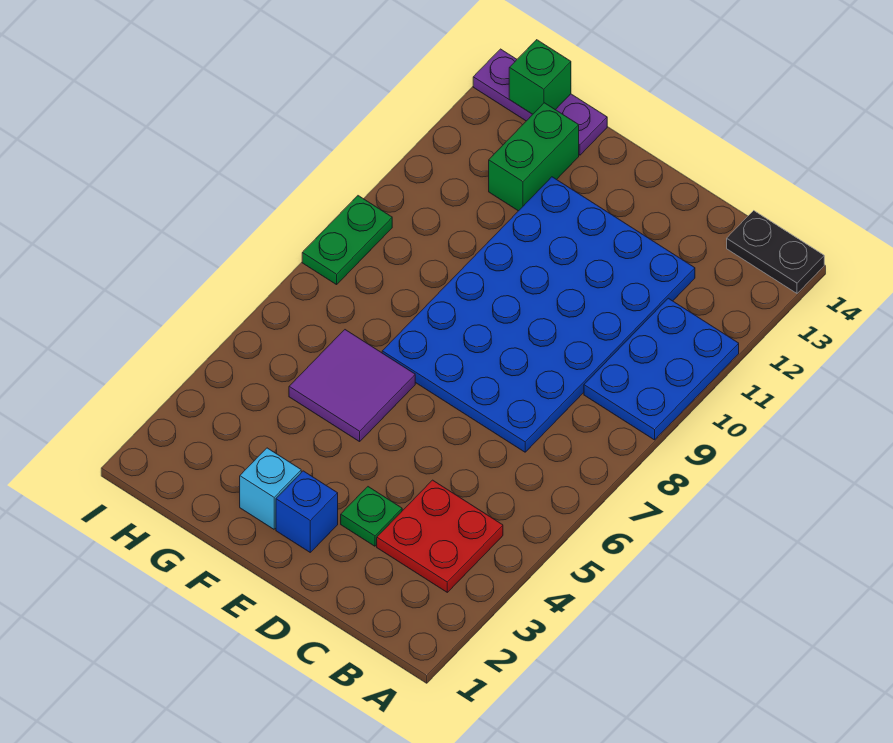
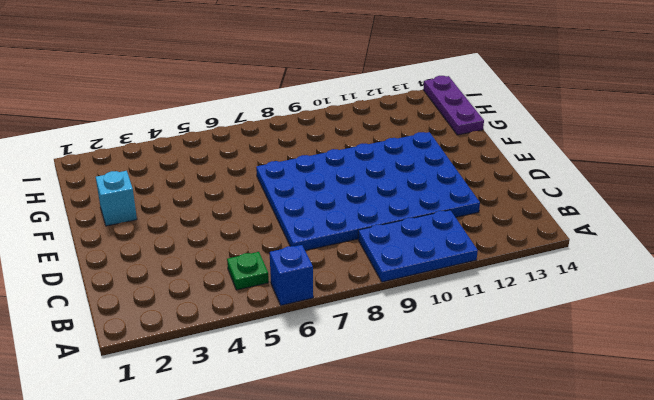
blue 1x1 brick [270,245,313,305] -> blue 1x1 brick moved to [276,471,338,552]
green 1x1 plate [227,252,269,290] -> green 1x1 plate moved to [341,487,402,546]
none -> black 1x2 plate [727,211,824,293]
none -> red 2x2 plate [377,480,503,592]
none -> purple 2x2 tile [289,330,415,442]

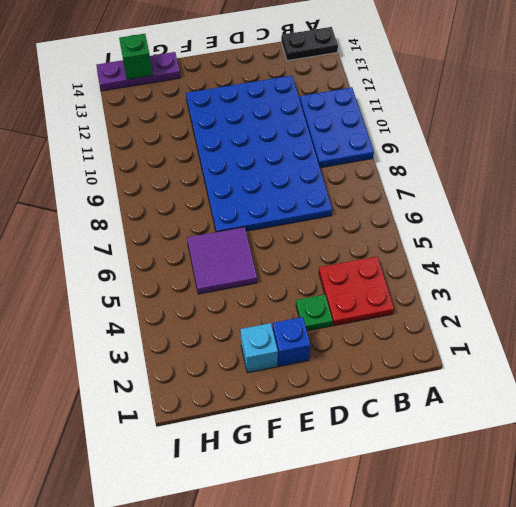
none -> green 1x2 brick [489,103,579,211]
none -> green 1x2 plate [302,196,392,285]

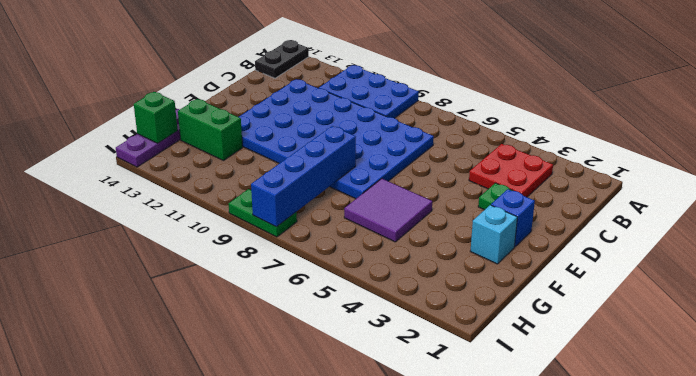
blue 1x4 brick [251,126,356,227] -> none

